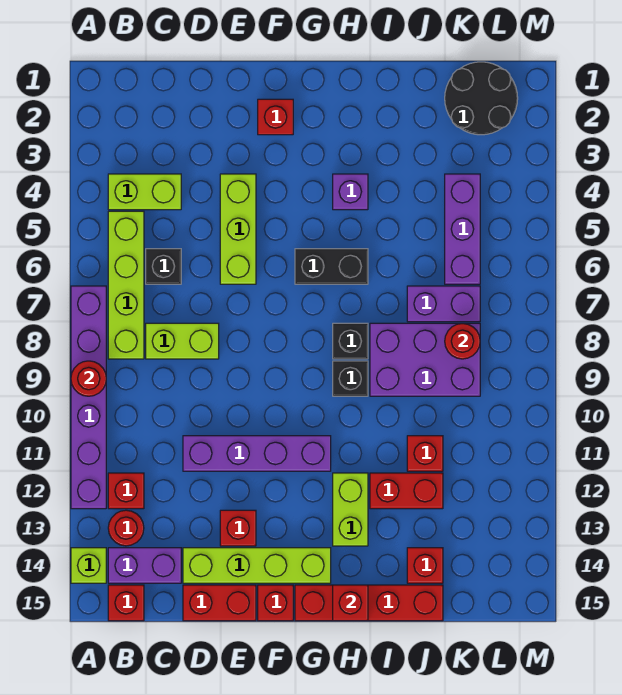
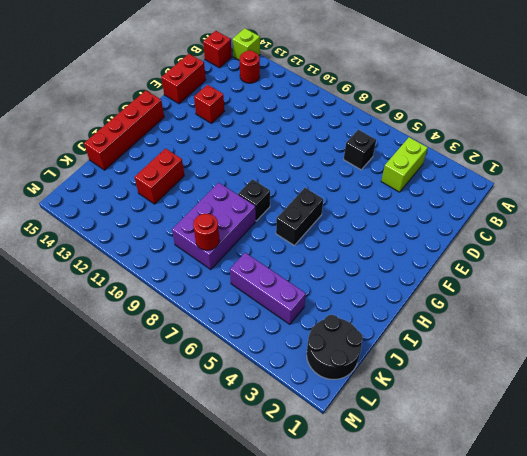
none -> purple 1x6 brick [71,286,106,509]
none -> lime 1x4 brick [108,211,144,359]
none -> red 1x1 brick [108,473,144,509]
none -> purple 1x2 brick [108,548,181,583]

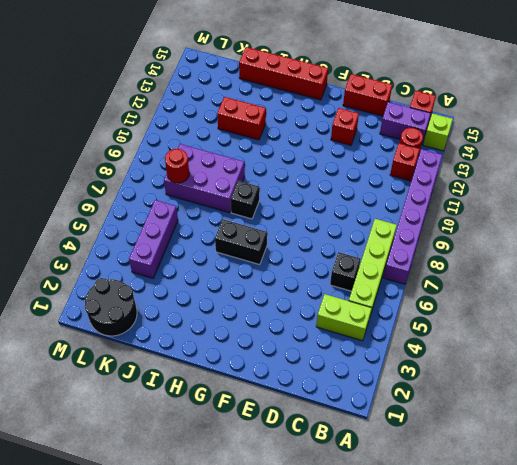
none -> lime 1x2 brick [146,323,219,359]
none -> purple 1x4 brick [183,436,331,471]
none -> lime 1x4 brick [183,548,331,583]
none -> lime 1x3 brick [220,174,256,284]

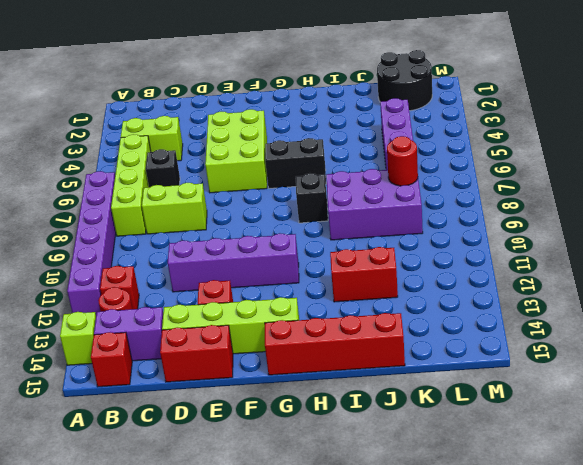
lime 2x3 brick [205,109,267,193] -> lime 1x3 brick [220,174,256,284]
none -> red 1x1 brick [258,99,293,135]
none -> red 1x1 brick [258,585,293,621]
none -> purple 1x1 brick [333,174,368,210]
none -> black 1x1 brick [333,361,368,396]

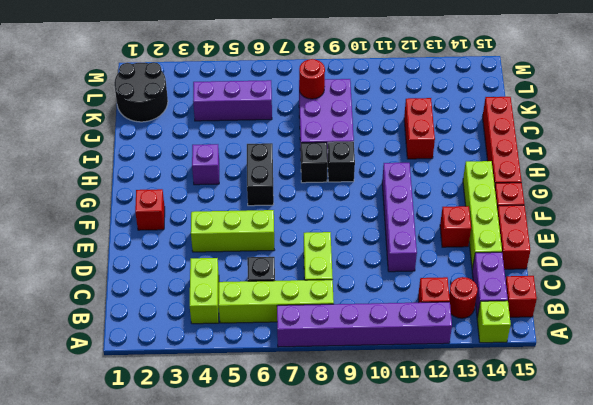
none -> lime 1x2 brick [333,473,368,546]
none -> purple 1x2 brick [407,286,480,322]
none -> red 1x1 brick [407,436,443,471]
none -> red 1x1 brick [407,548,443,583]

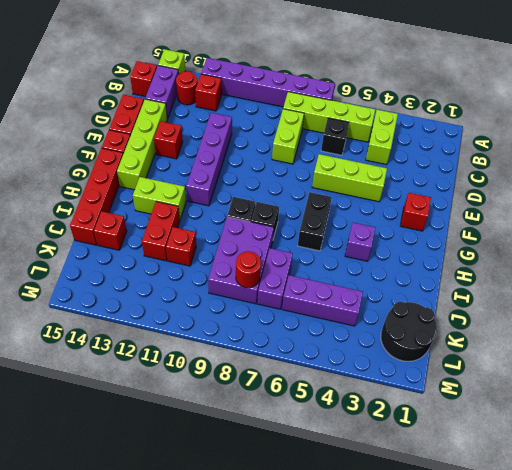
none -> red 1x1 round brick [71,361,106,396]
none -> red 1x1 brick [333,585,368,621]

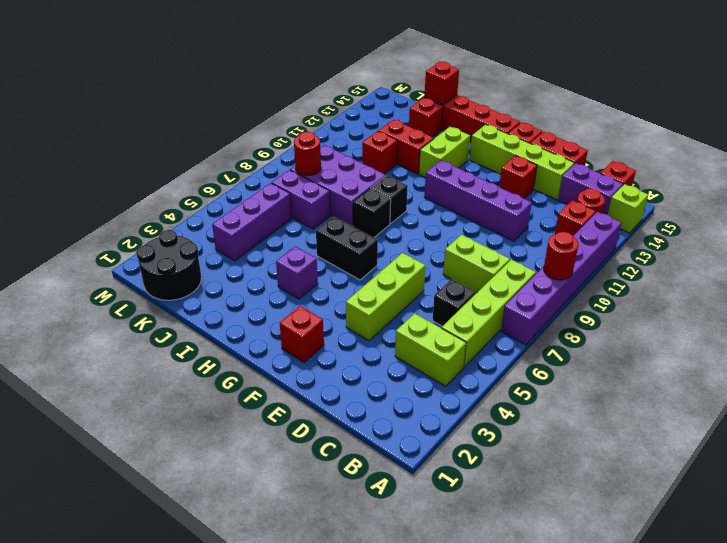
red 1x1 brick [425,62,459,105] -> red 1x1 brick moved to [333,585,368,621]

